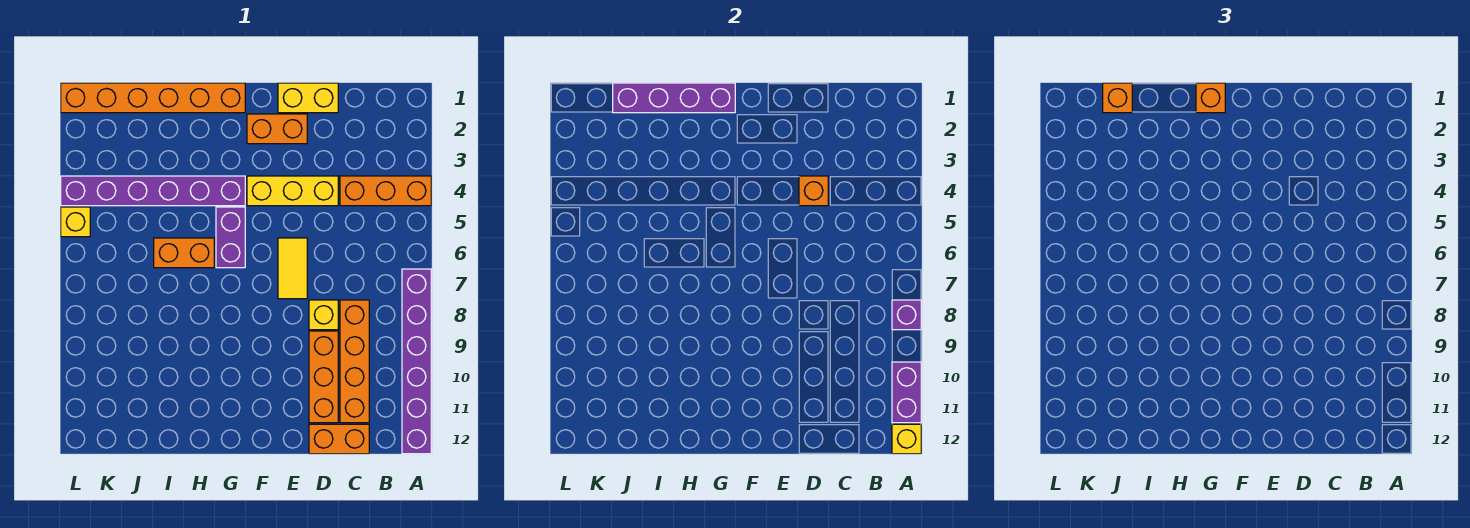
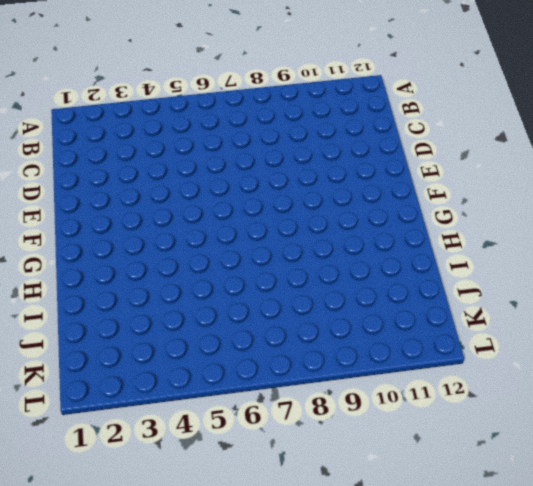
none -> orange 1x3 brick [340,176,431,206]
none -> purple 1x6 brick [402,269,431,454]
none -> orange 1x4 brick [340,300,369,423]

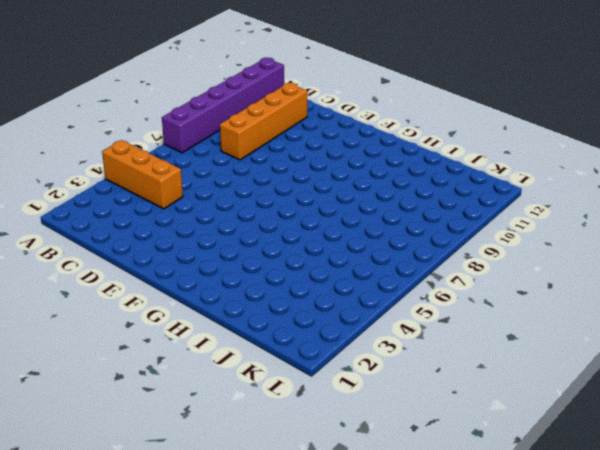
none -> orange 1x2 brick [309,424,369,454]
none -> yellow 1x2 brick [278,83,338,113]
none -> yellow 1x3 brick [247,176,338,206]

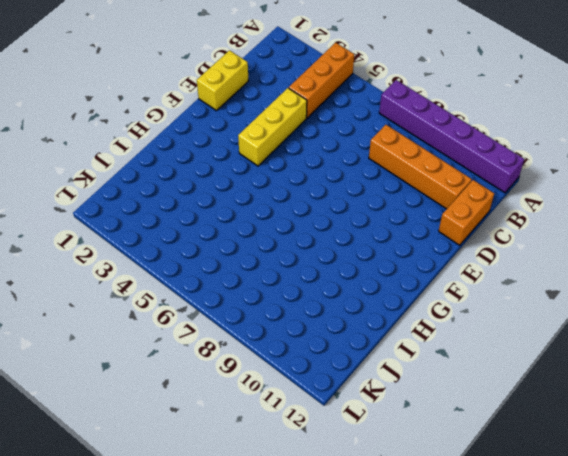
none -> yellow 1x1 brick [309,300,338,330]
none -> orange 1x3 brick [309,331,338,423]
none -> orange 1x2 brick [247,114,307,144]

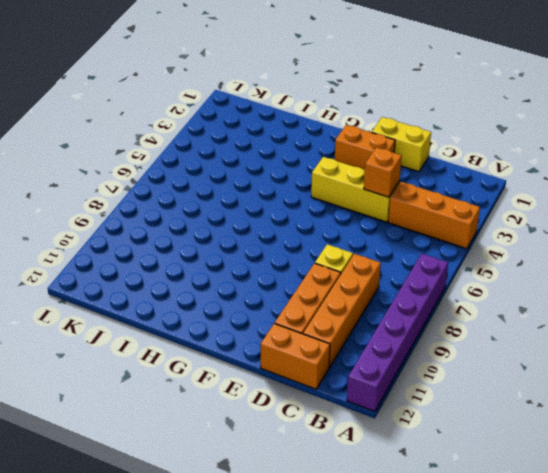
none -> yellow 1x2 tile [278,238,307,299]
none -> orange 1x6 brick [61,83,245,113]
none -> purple 1x6 brick [61,176,245,206]

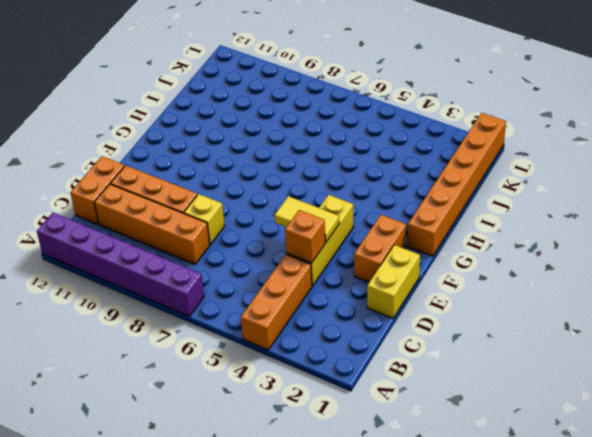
yellow 1x2 tile [275,196,339,242] -> yellow 1x2 tile moved to [278,238,307,299]
none -> purple 1x6 brick [61,176,245,206]
none -> purple 1x2 brick [216,207,245,268]
none -> orange 1x2 brick [154,238,214,268]

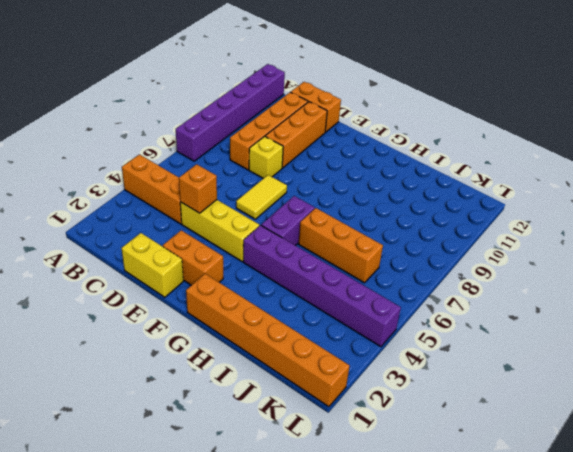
orange 1x3 brick [299,208,383,283] -> orange 1x2 brick [154,238,214,268]
none -> yellow 1x1 brick [61,207,90,237]
none -> purple 1x1 brick [892,300,921,330]
none -> purple 1x2 brick [892,362,921,423]

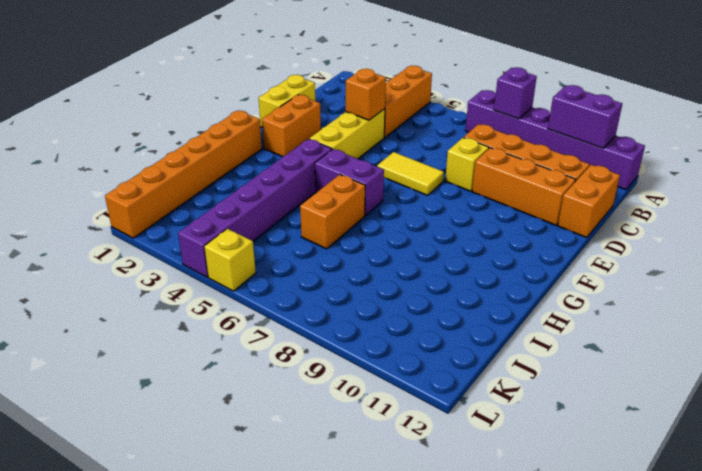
none -> yellow 1x1 brick [892,424,921,454]
none -> purple 1x4 brick [613,83,735,113]
none -> orange 1x1 brick [1196,83,1225,113]

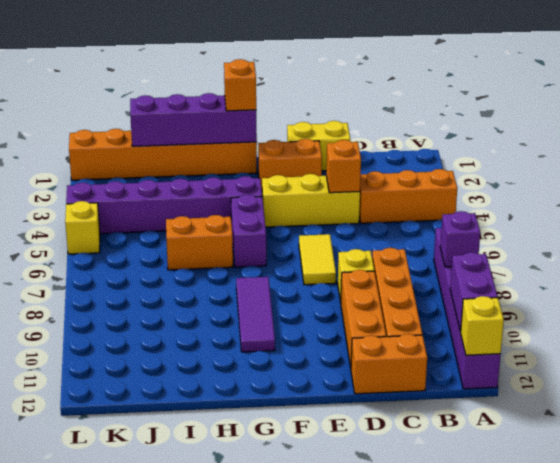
purple 1x3 tile [236,277,275,352] -> none
none -> orange 1x1 brick [1103,83,1132,113]

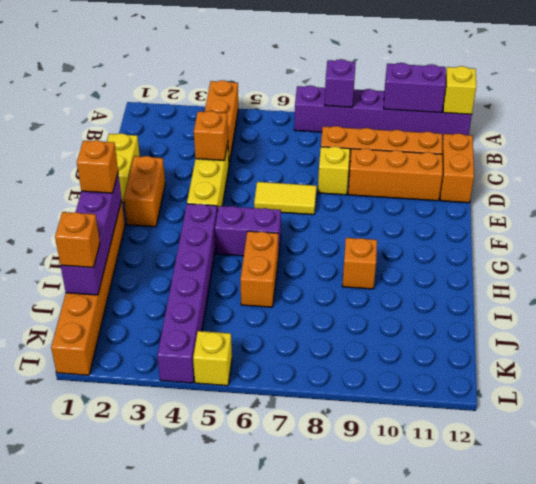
orange 1x1 brick [342,238,377,289] -> none

